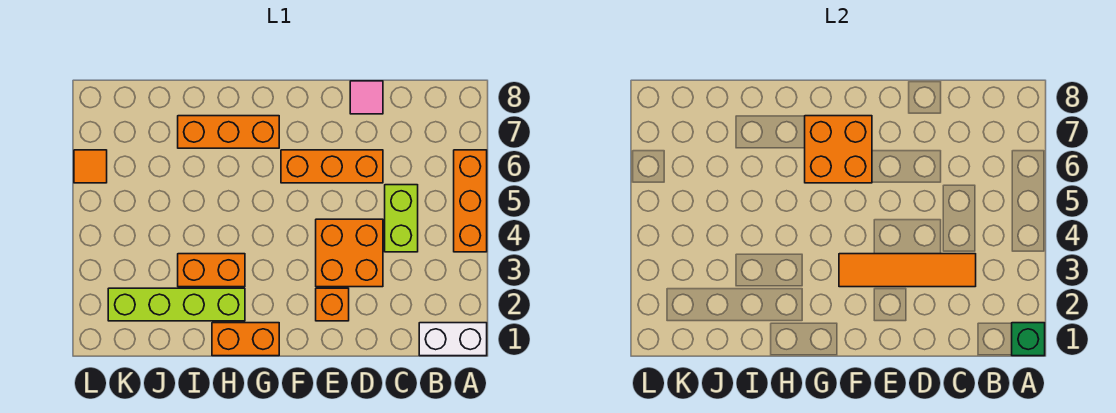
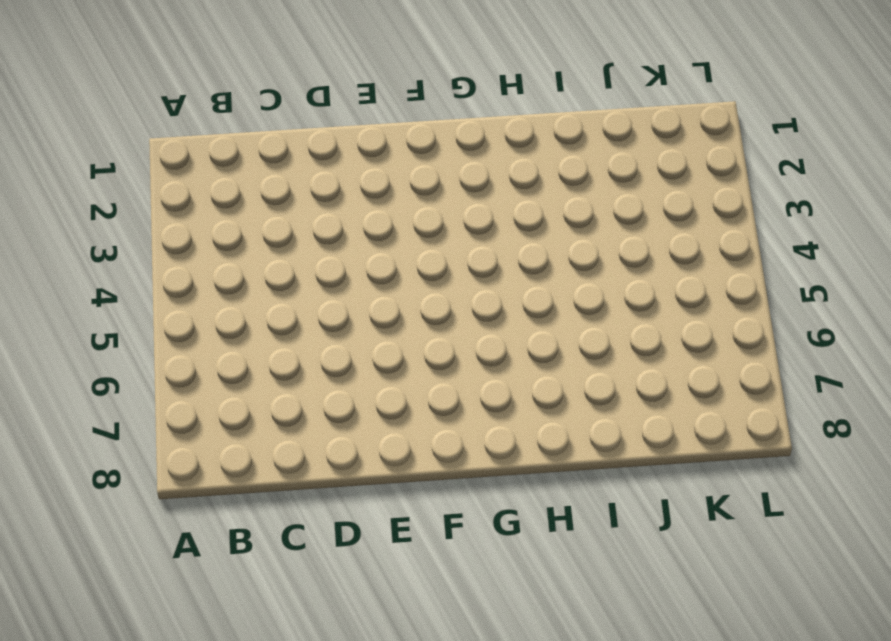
none -> white 1x2 brick [419,323,487,356]
none -> orange 1x3 brick [454,150,487,252]
none -> lime 1x2 brick [385,185,418,252]

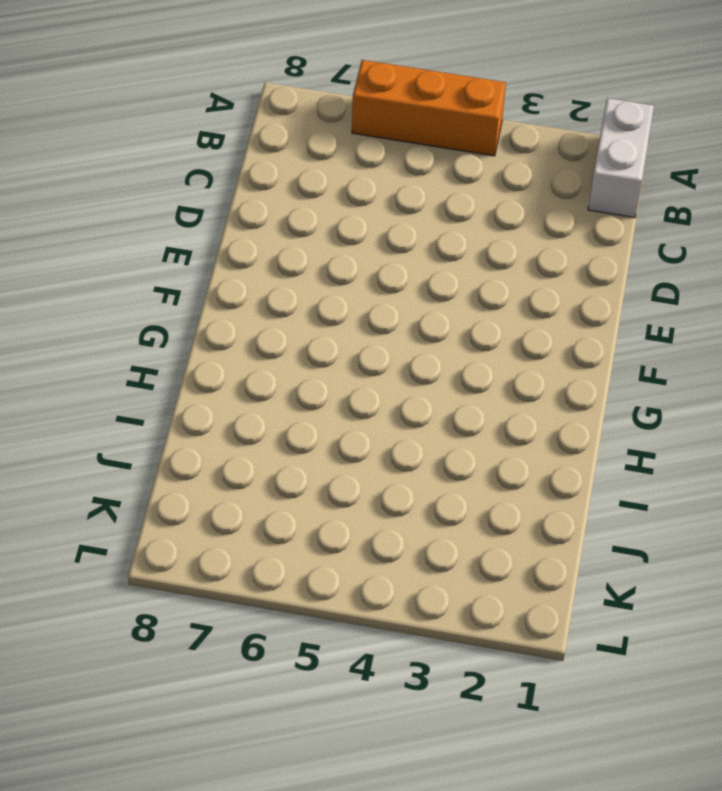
none -> lime 1x2 brick [385,185,418,252]
none -> orange 2x2 brick [316,219,383,287]
none -> orange 1x3 brick [281,150,383,183]

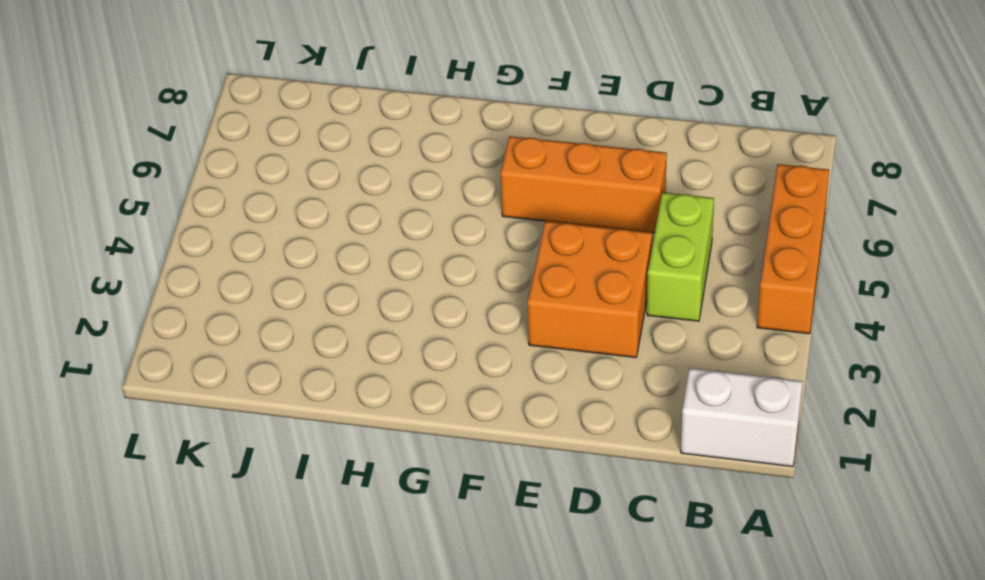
none -> pink 1x1 tile [350,81,383,114]
none -> orange 1x1 brick [316,288,349,321]
none -> orange 1x2 brick [212,323,279,356]

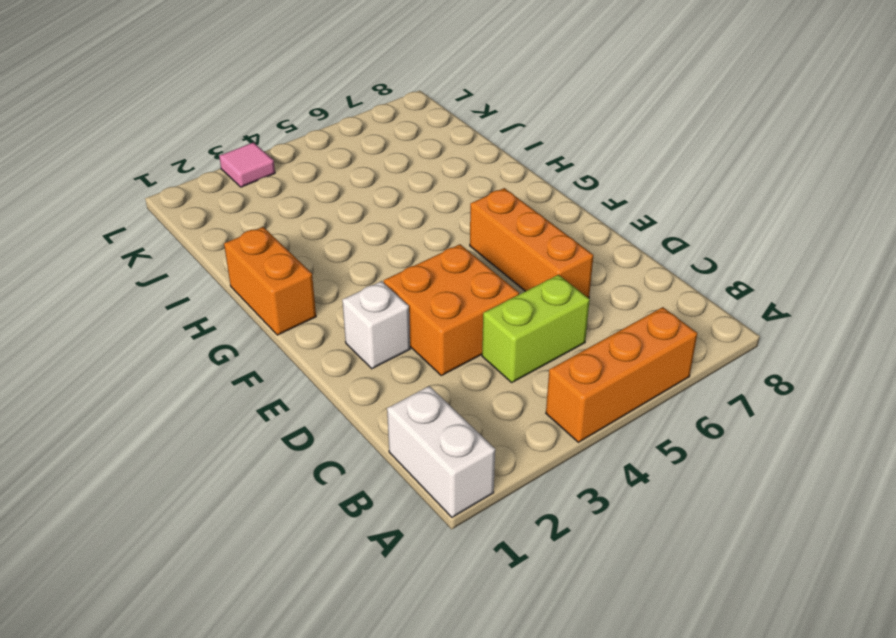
white 1x1 brick [342,281,410,369] -> orange 1x1 brick [316,288,349,321]
pink 1x1 tile [219,142,275,187] -> pink 1x1 tile moved to [350,81,383,114]
none -> orange 1x3 brick [178,116,279,148]
none -> lime 1x4 brick [108,288,245,321]
none -> orange 1x2 brick [178,254,245,287]

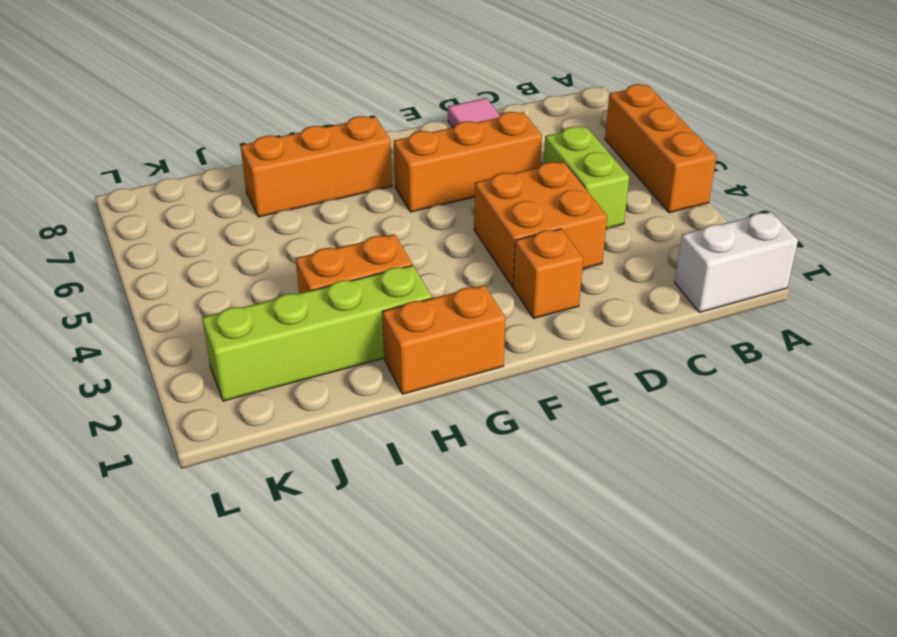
none -> orange 1x1 tile [74,150,107,183]
none -> green 1x1 brick [1012,323,1045,356]
none -> orange 1x4 tile [839,254,976,287]

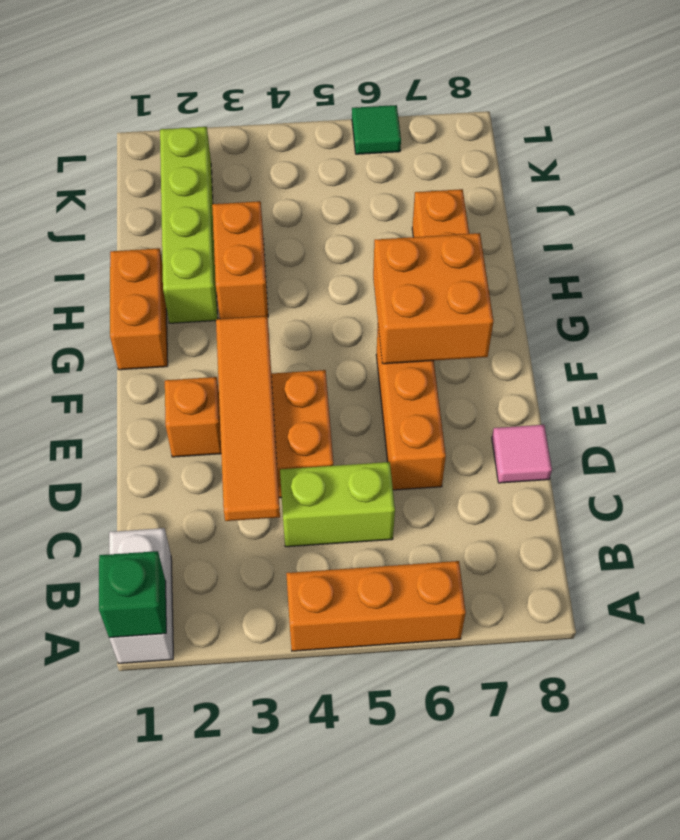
green 1x1 tile [352,105,401,154] -> orange 1x1 tile [74,150,107,183]

